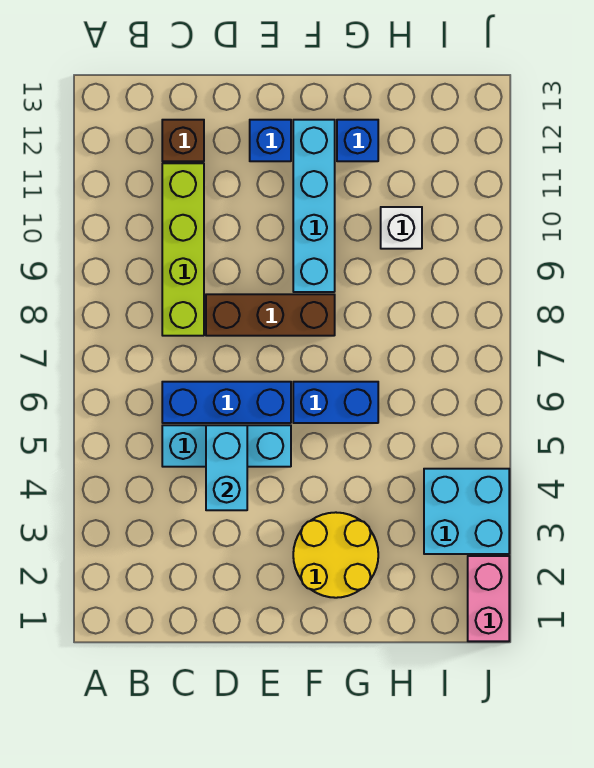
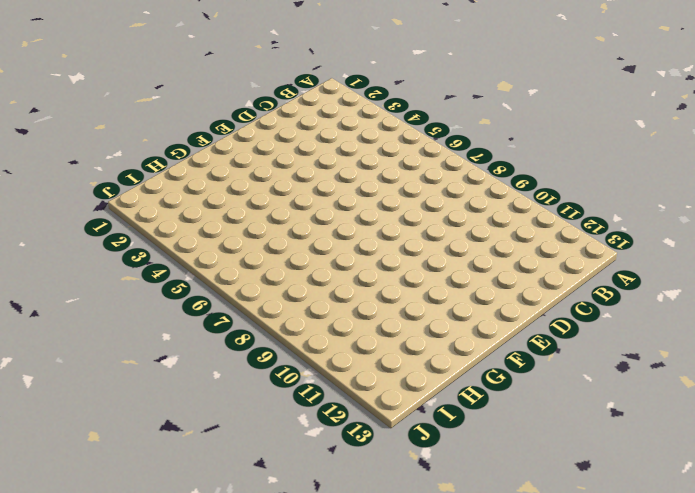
none -> cyan 1x3 brick [162,425,291,467]
none -> blue 1x3 brick [162,382,291,423]
none -> lime 1x4 brick [162,163,204,336]

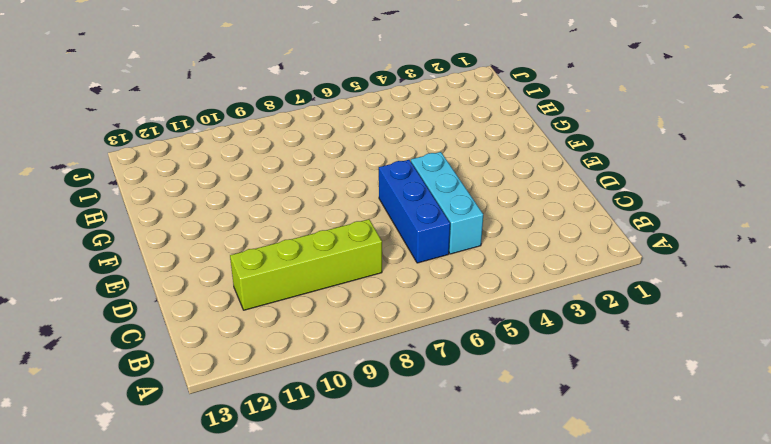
none -> brown 1x1 brick [162,120,204,161]
none -> brown 1x3 brick [206,294,335,336]
none -> blue 1x1 brick [250,120,291,161]

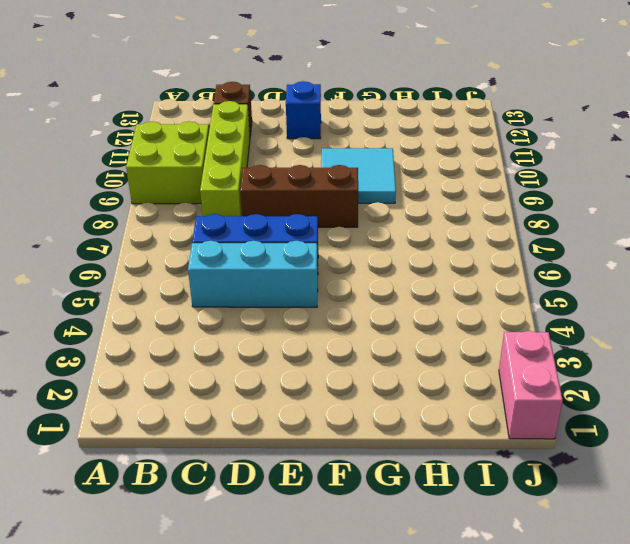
lime 2x2 brick [126,121,209,204] -> none
cyan 2x2 tile [321,148,396,203] -> cyan 1x4 brick [293,120,335,292]
none -> yellow 2x2 round brick [293,512,378,598]
none -> blue 1x2 brick [293,382,378,423]
none -> blue 1x1 brick [337,120,378,161]

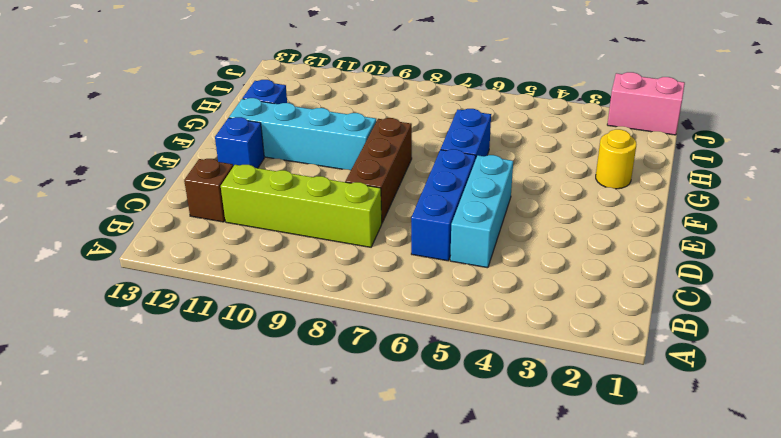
yellow 1x1 round brick [596,129,636,189] -> yellow 2x2 round brick [293,512,378,598]
none -> white 1x1 brick [381,207,422,249]
none -> cyan 2x2 brick [424,469,509,554]
none -> cyan 1x2 brick [206,425,247,510]

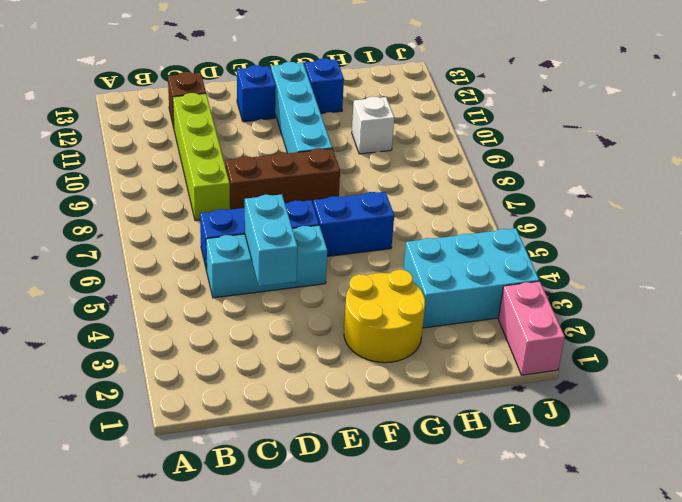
cyan 2x3 brick [403,229,539,328] -> cyan 2x2 brick [424,469,509,554]

